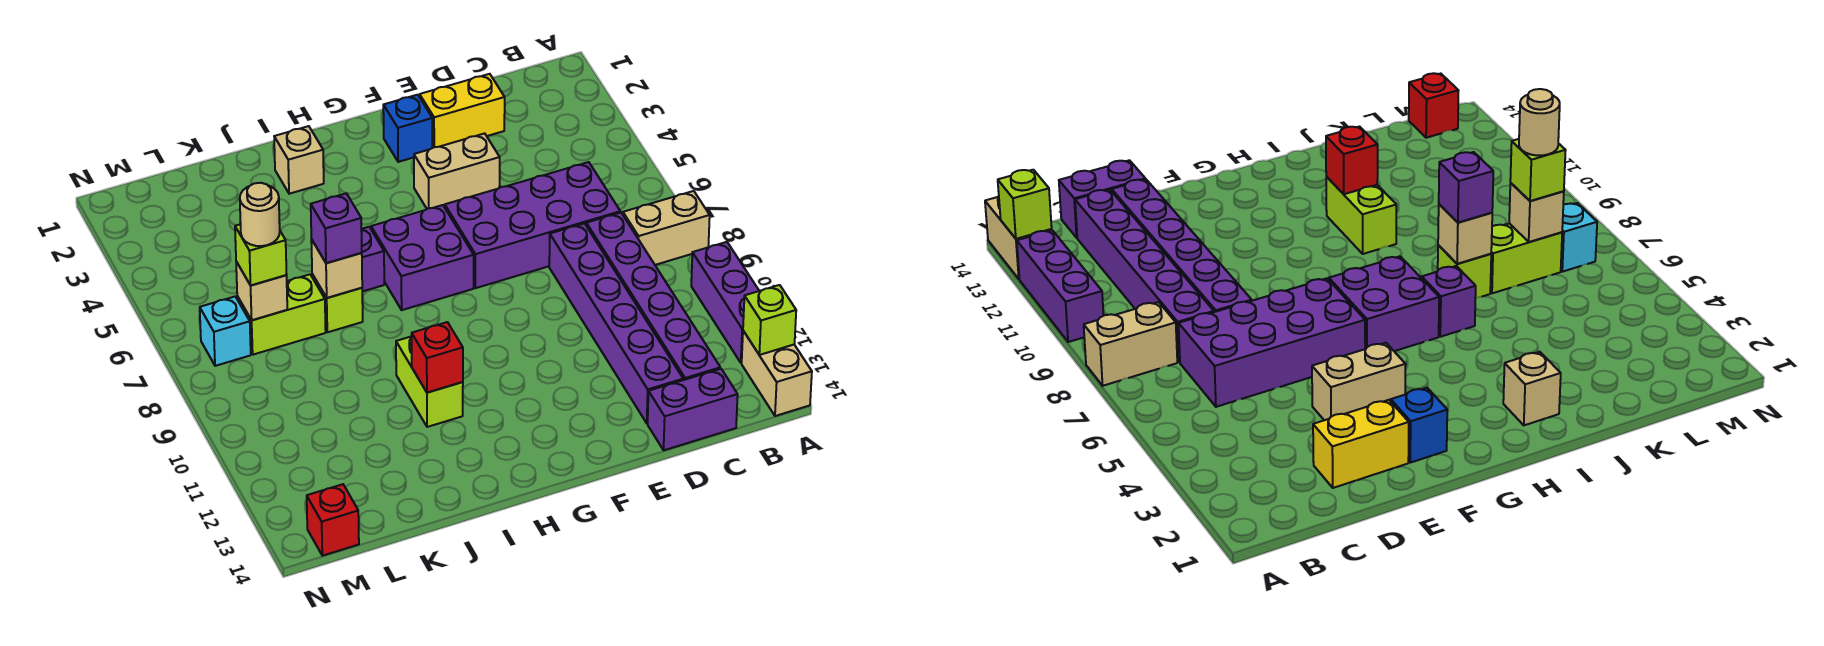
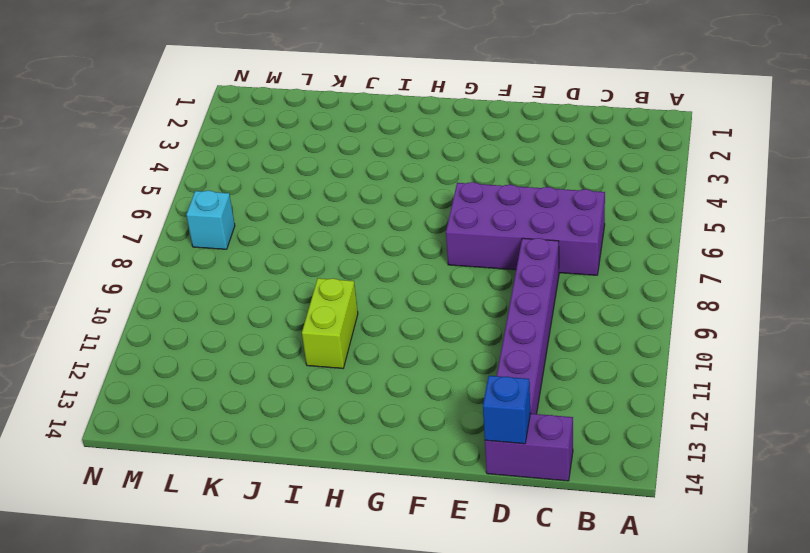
blue 1x1 brick [483,376,531,444] -> blue 1x1 brick moved to [383,95,432,162]
none -> tan 1x2 brick [623,191,710,265]
none -> purple 1x3 brick [691,242,759,363]
none -> tan 1x2 brick [742,331,812,416]

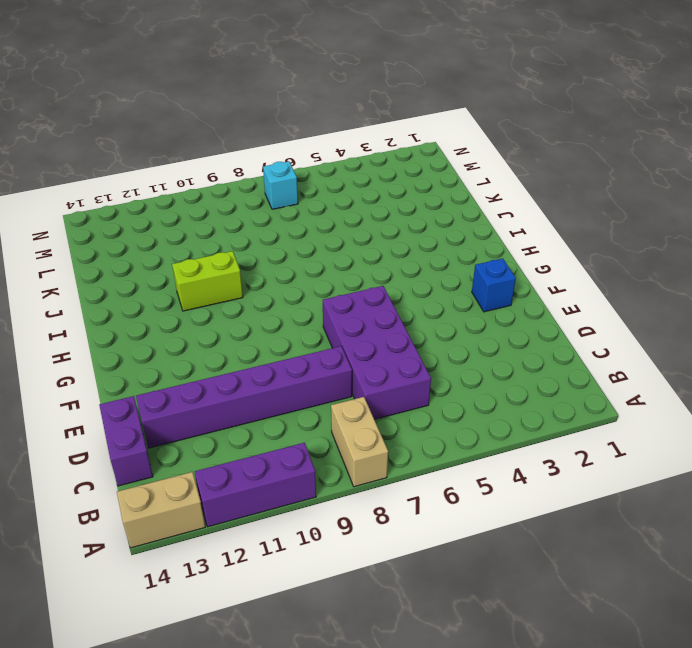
none -> purple 1x6 brick [586,213,720,380]
none -> yellow 1x2 brick [420,74,505,148]
none -> tan 1x2 brick [414,133,500,209]

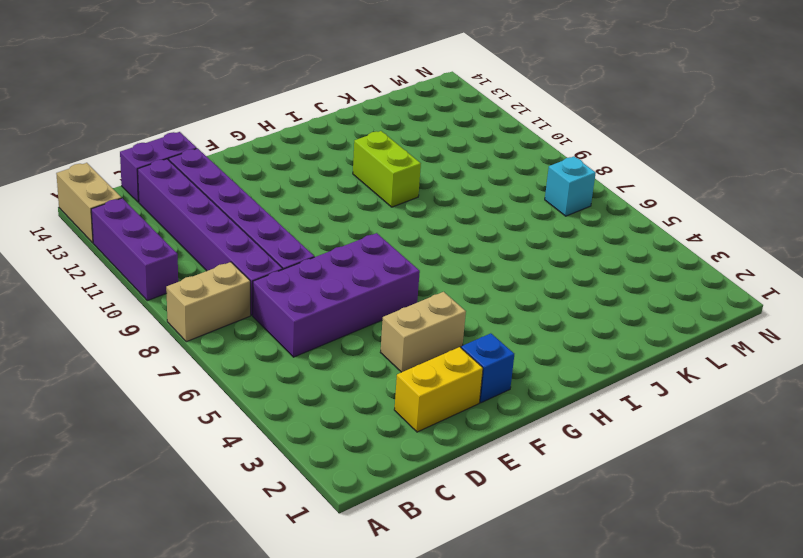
none -> purple 2x2 brick [371,205,474,310]
none -> tan 1x1 brick [274,126,324,194]
none -> purple 1x1 brick [361,227,384,292]

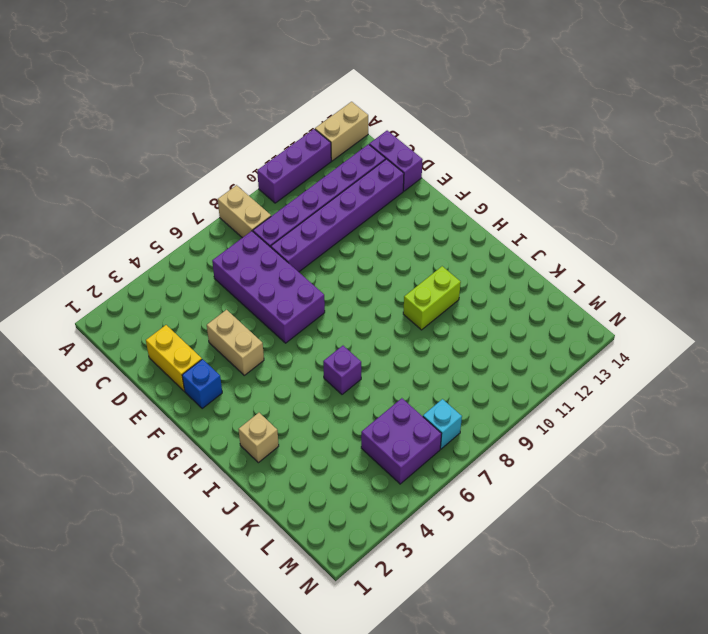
purple 2x2 brick [361,398,441,484] -> purple 2x2 brick moved to [371,205,474,310]
none -> lime 1x1 brick [312,274,363,332]
none -> lime 1x2 brick [237,274,326,355]
none -> red 1x1 brick [307,484,359,556]

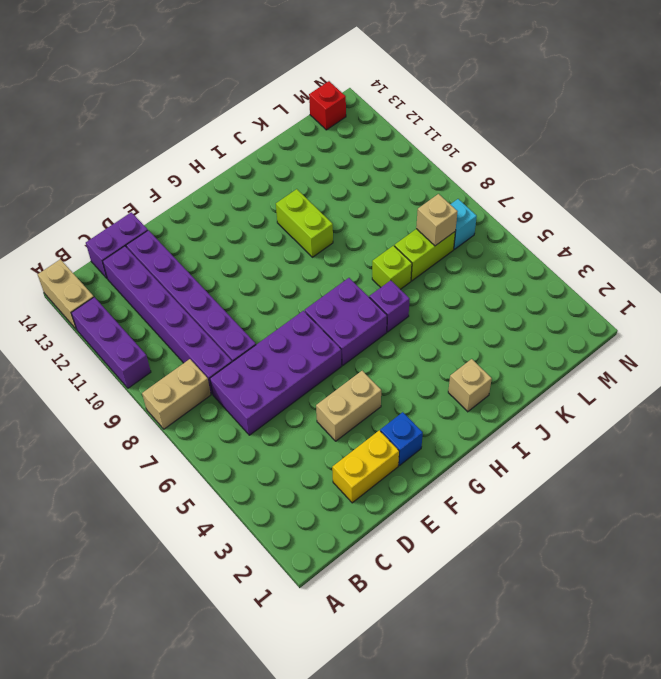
none -> lime 1x1 brick [743,285,796,355]
none -> red 1x1 brick [412,322,463,393]
none -> tan 1x1 brick [311,239,362,298]

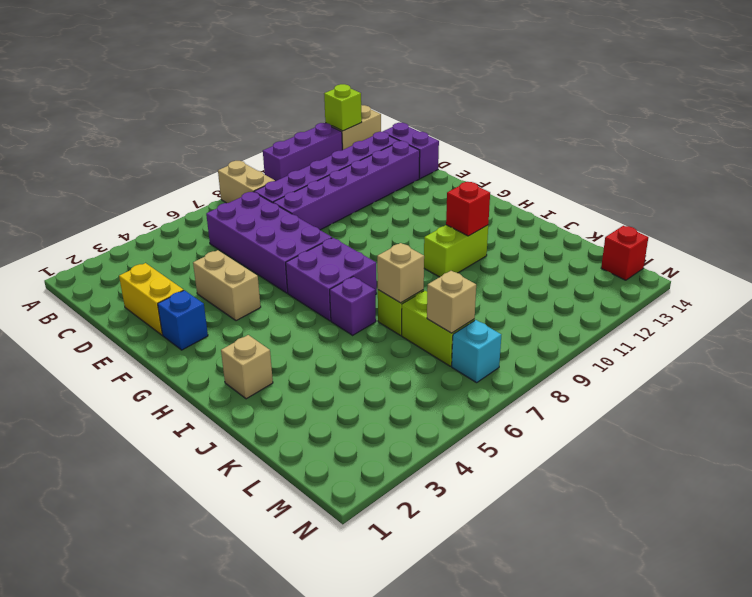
none -> purple 1x1 brick [311,193,362,263]
none -> lime 1x1 brick [235,224,287,285]
none -> tan 1x1 round brick [240,183,280,246]

